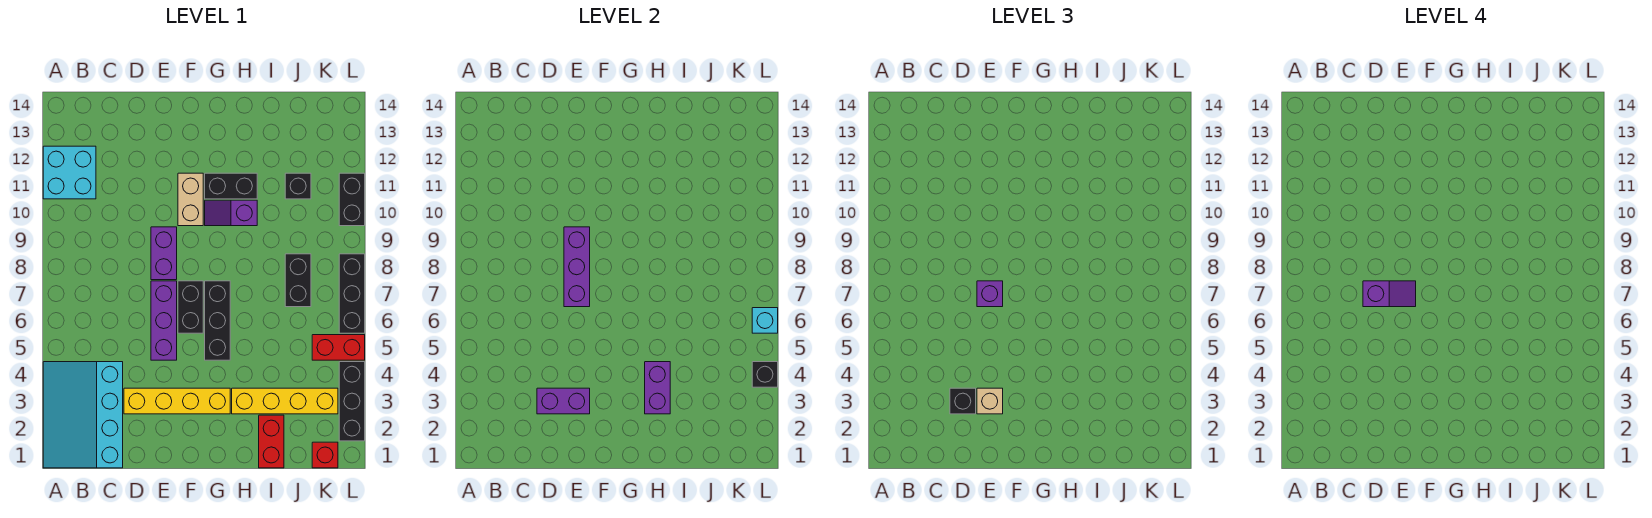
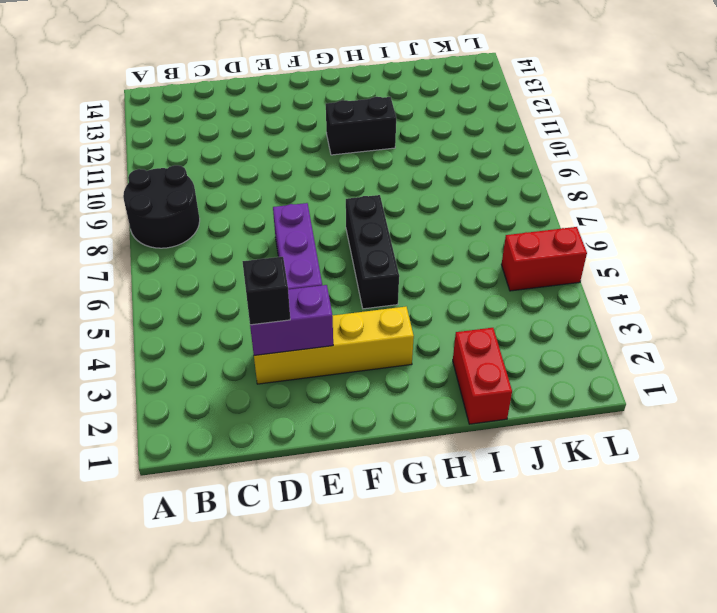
black 2x2 round brick [123,165,200,248] -> none
none -> cyan 3x4 slope [43,362,123,468]
none -> cyan 2x2 brick [43,146,96,199]
none -> purple 1x2 brick [151,227,177,280]

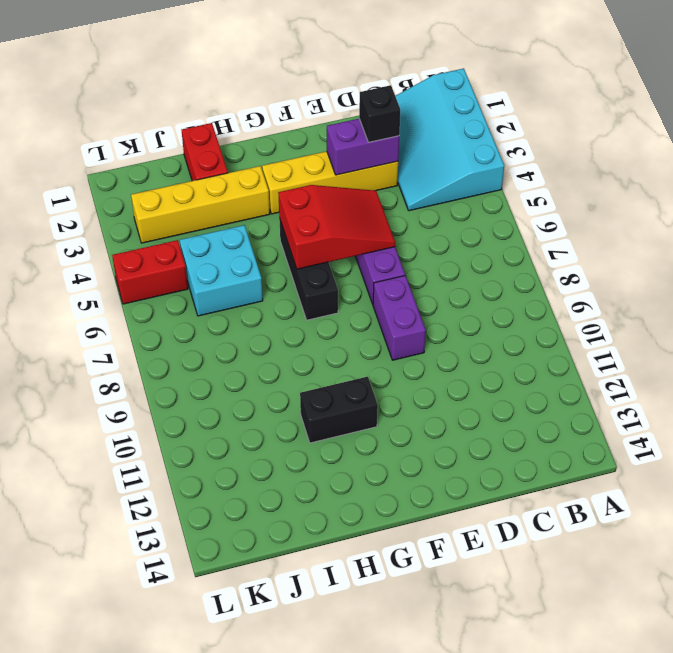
cyan 3x4 slope [395,68,504,211] -> cyan 3x4 slope turned to [43,362,123,468]
red 2x3 slope [278,185,395,269] -> none
cyan 2x2 brick [180,225,263,316] -> cyan 2x2 brick moved to [43,146,96,199]
none -> black 1x2 brick [178,281,203,333]
none -> tan 1x2 brick [178,173,203,226]
none -> purple 1x2 slope [205,200,257,226]

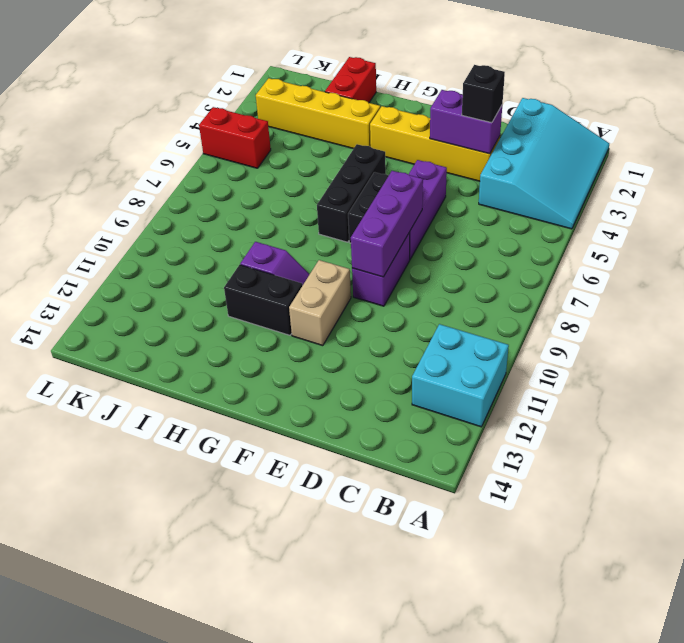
none -> black 1x2 brick [285,254,311,307]
none -> black 1x1 brick [285,173,311,199]
none -> red 1x1 brick [312,442,338,468]

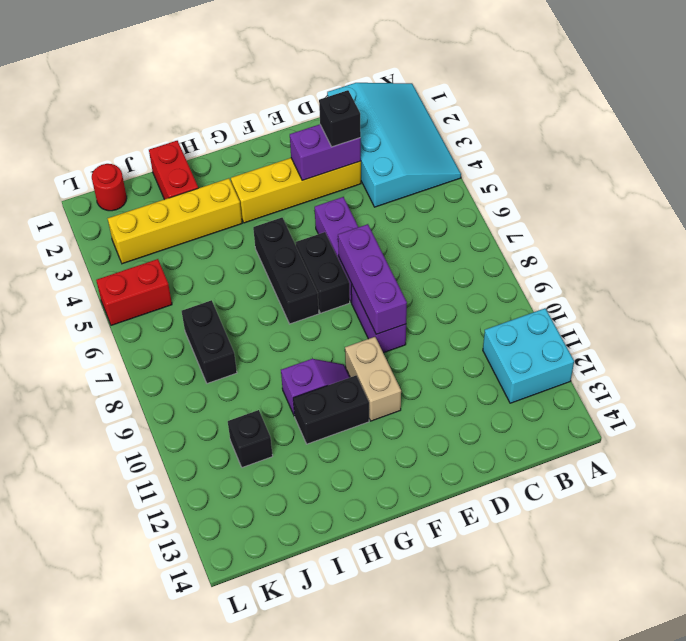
red 1x1 round brick [92,164,127,211] -> red 1x1 brick [312,442,338,468]
none -> black 1x3 brick [339,362,365,441]
none -> black 1x3 brick [339,254,365,333]
none -> black 1x2 brick [339,173,365,226]

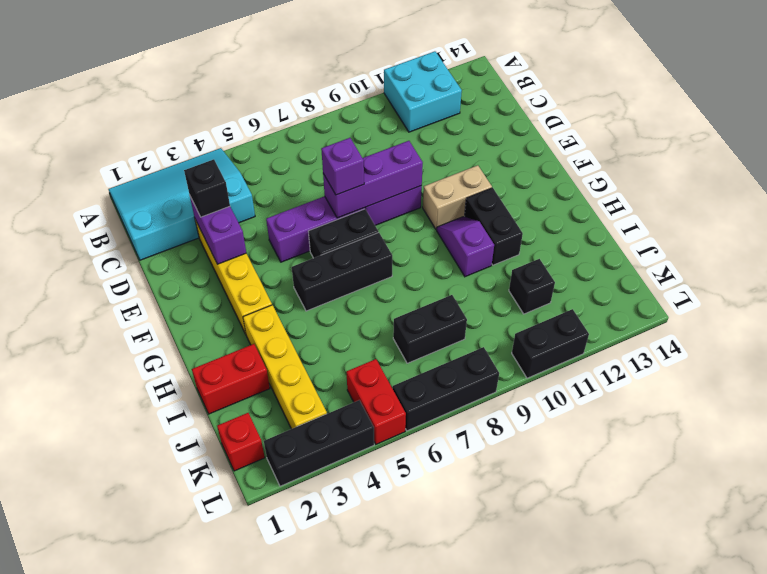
none -> purple 1x2 brick [645,362,670,414]
none -> black 1x1 brick [752,362,778,387]
none -> cyan 1x1 brick [752,308,778,333]

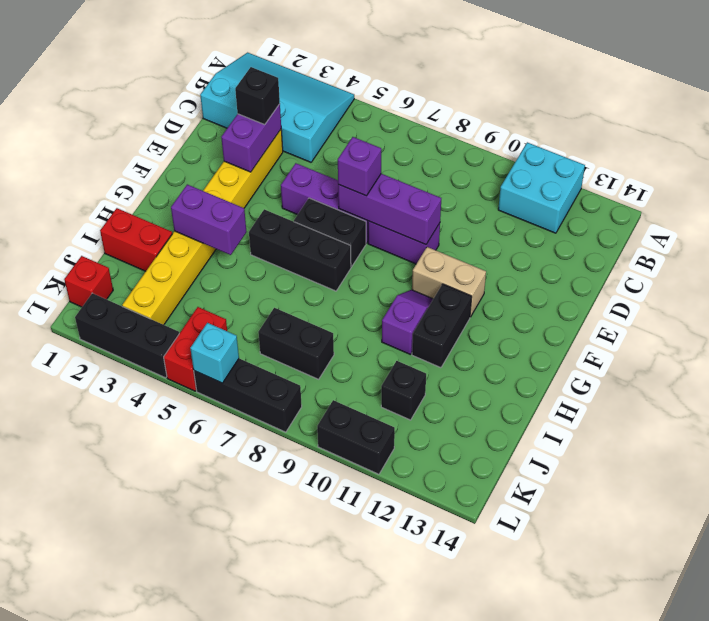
none -> black 1x1 brick [752,362,778,387]
none -> tan 1x1 brick [977,388,1003,414]
none -> purple 1x2 slope [1363,281,1416,307]

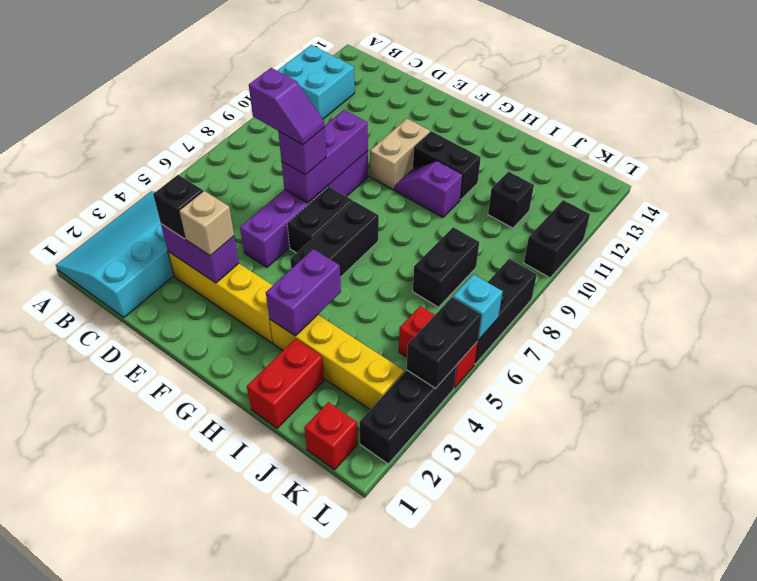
black 1x2 brick [407,297,481,388] -> black 1x1 brick [752,362,778,387]

